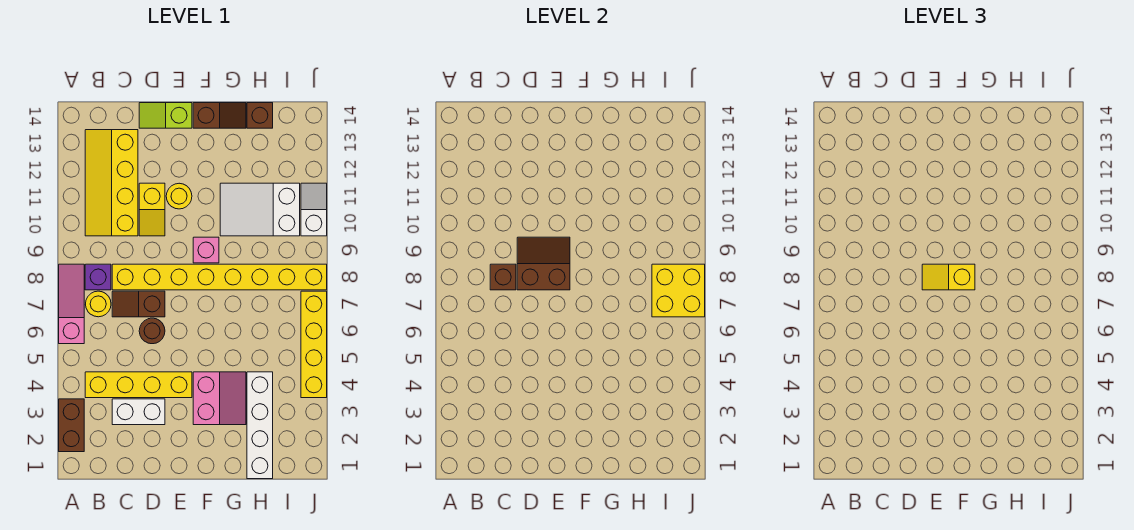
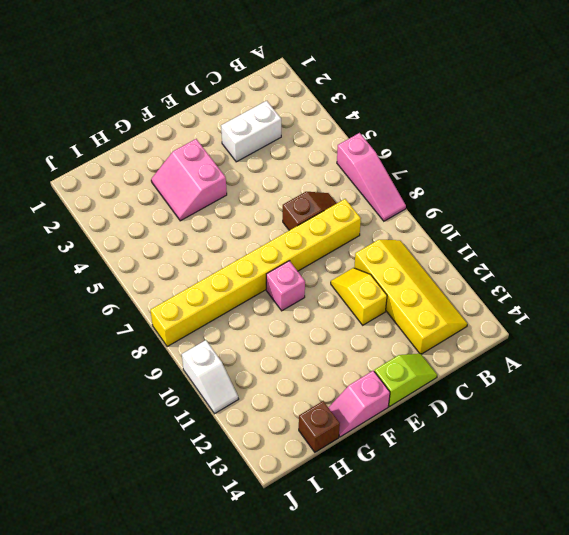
pink 1x2 slope [328,371,390,437] -> brown 1x2 slope [193,103,246,128]
none -> brown 1x2 brick [59,399,84,452]
none -> yellow 1x4 brick [85,372,192,398]
none -> yellow 1x1 round brick [86,291,111,317]

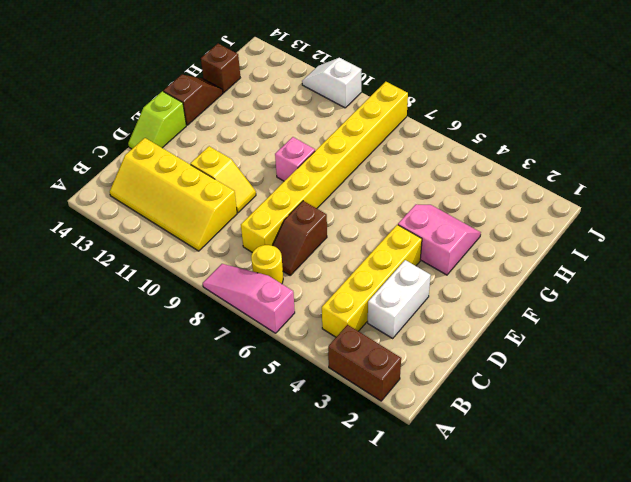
none -> purple 1x1 brick [85,264,111,290]
none -> brown 1x1 round brick [139,318,165,344]
none -> yellow 1x1 round brick [166,183,192,209]

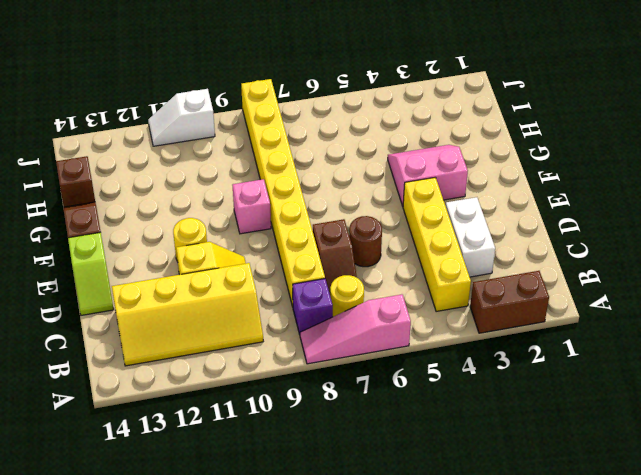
none -> white 2x3 slope [220,183,300,236]
none -> white 1x4 brick [247,372,273,479]
none -> yellow 1x4 brick [301,291,327,398]

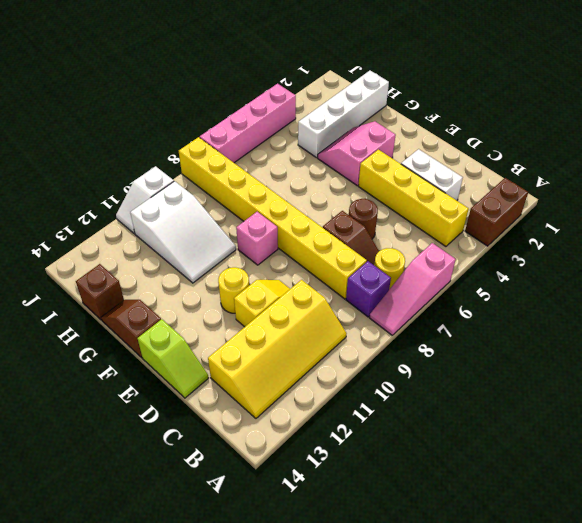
pink 1x4 brick [200,84,296,163] -> yellow 1x4 brick [301,291,327,398]
none -> brown 1x1 brick [490,264,516,290]
none -> brown 2x2 slope [517,237,570,290]
none -> yellow 2x2 brick [652,264,705,317]

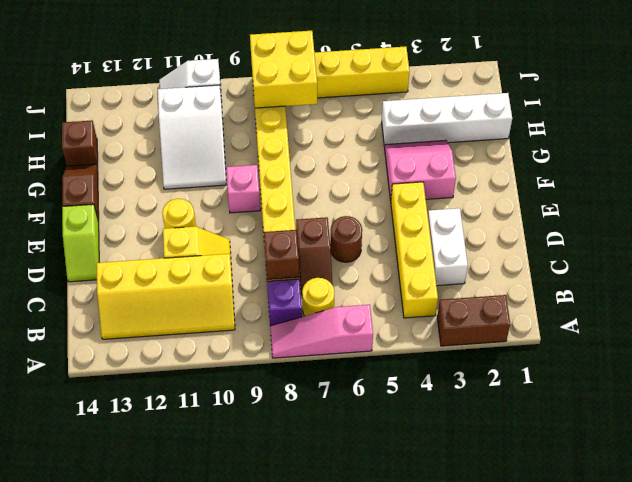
none -> brown 2x2 slope [517,237,570,290]
none -> yellow 1x2 slope [922,264,975,290]

